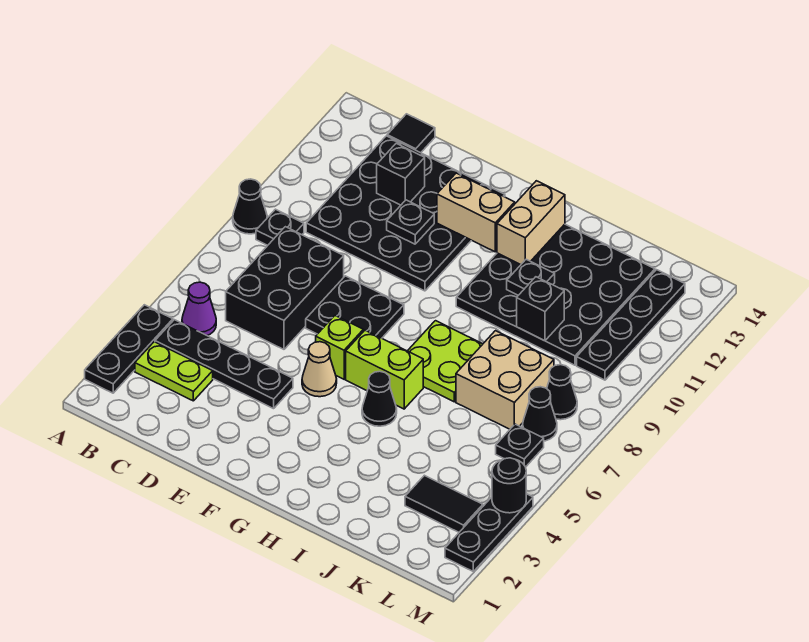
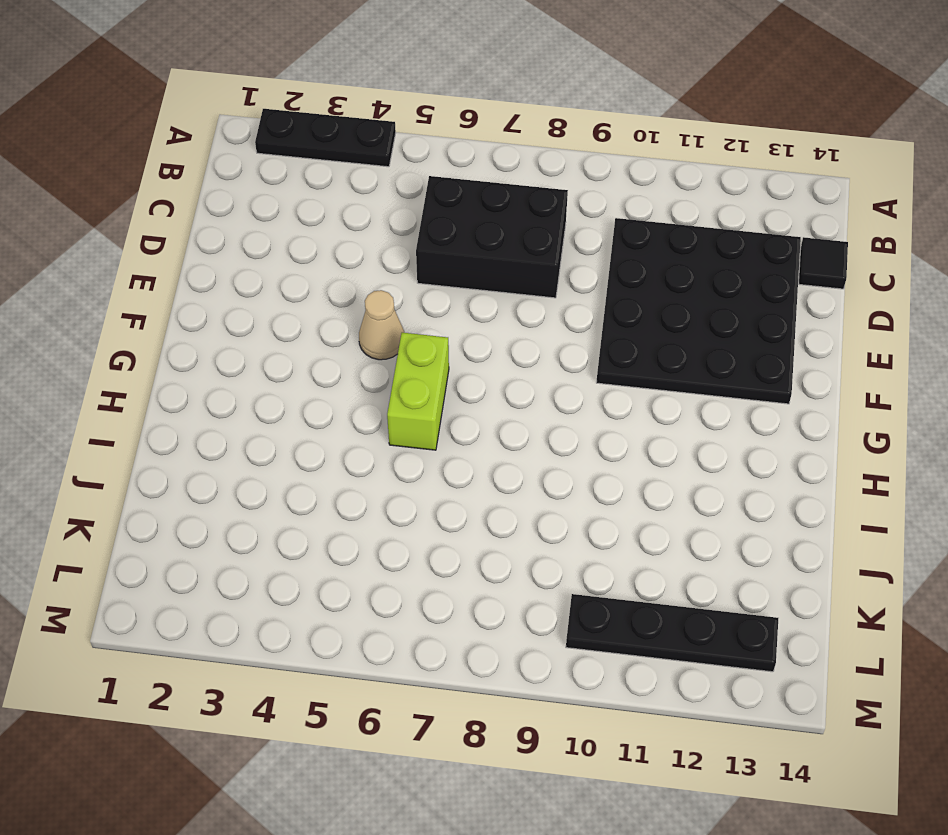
none -> black 1x1 cone [233,179,267,234]
none -> lime 1x2 plate [135,342,213,401]
none -> black 1x4 plate [155,320,293,409]
none -> purple 1x1 cone [182,282,216,335]

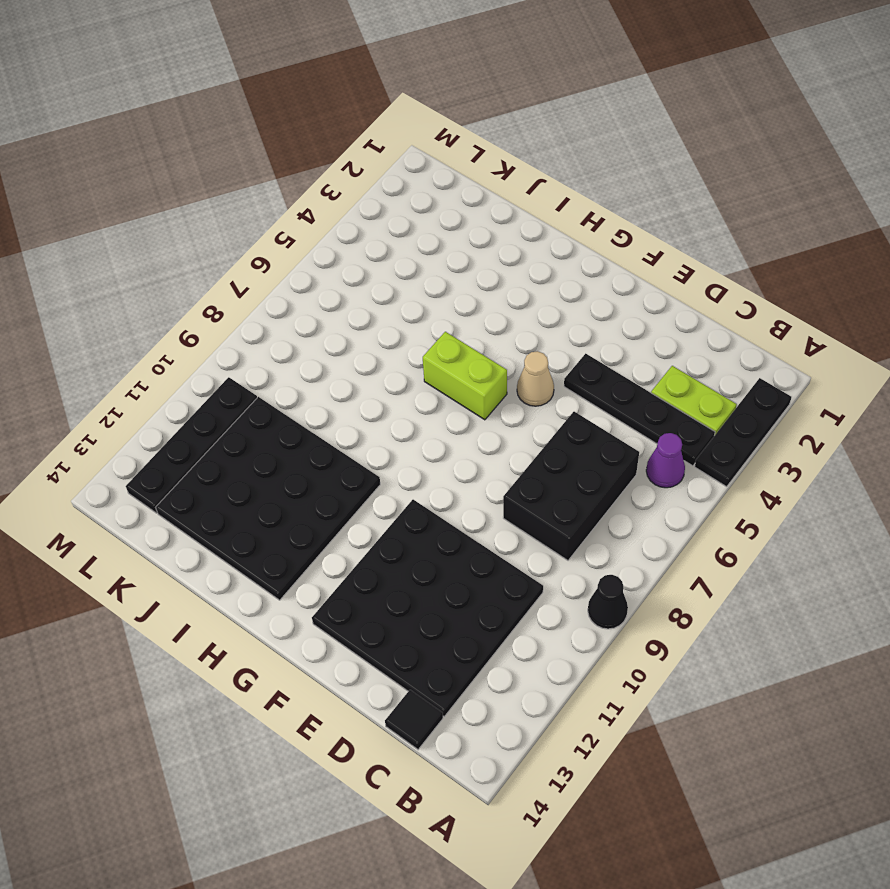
none -> black 1x1 plate [256,209,304,245]
none -> black 2x2 plate [306,276,404,338]
none -> lime 1x1 brick [316,316,363,379]
none -> black 1x1 cone [362,371,397,426]

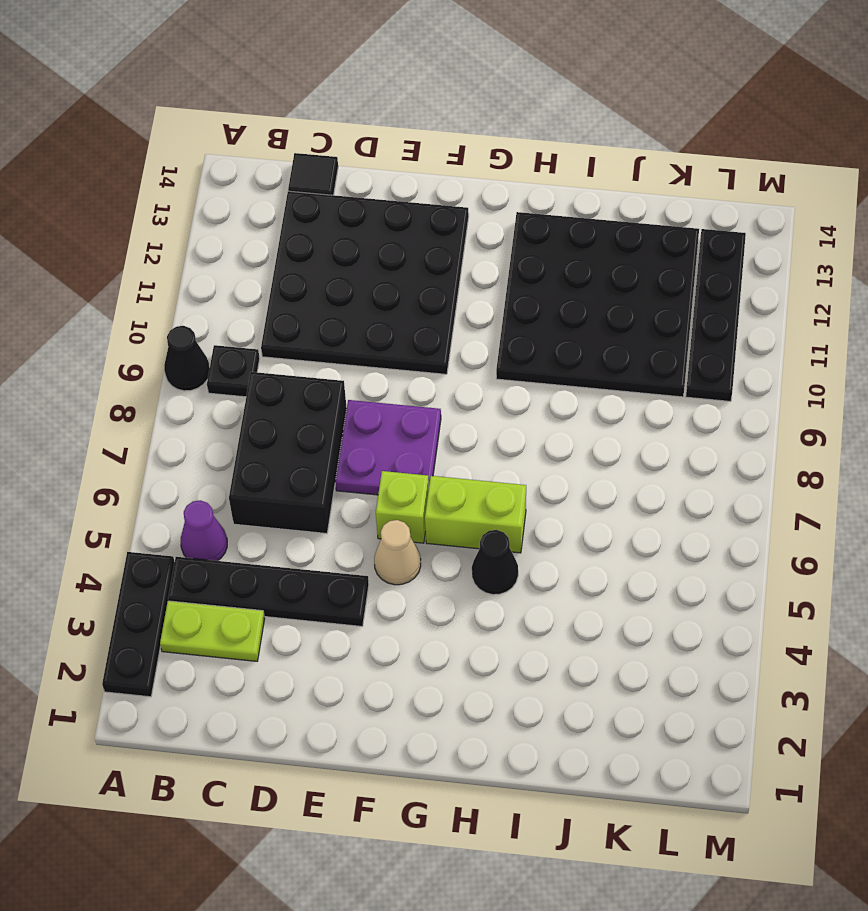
purple 2x2 plate [335,400,441,495] -> black 2x2 plate [306,276,404,338]
none -> lime 2x2 plate [408,321,483,402]
none -> tan 2x2 brick [456,331,554,429]
none -> black 1x2 tile [405,475,483,532]
none -> black 1x1 plate [496,424,544,467]

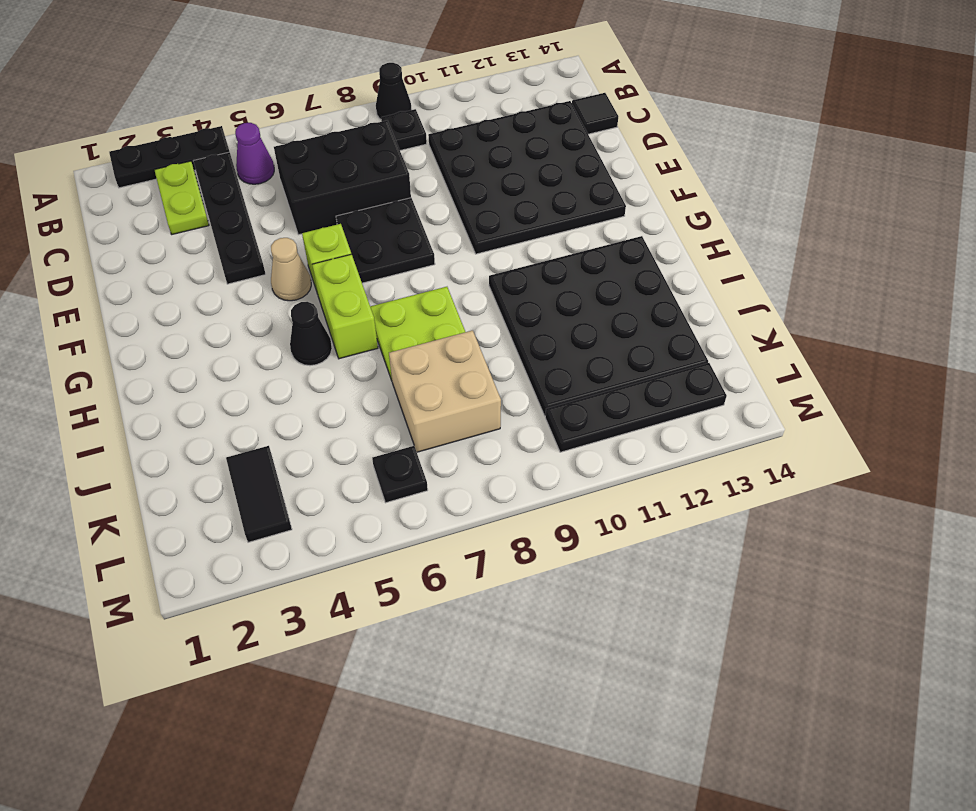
none -> black 1x1 cone [523,387,557,441]
none -> black 1x1 cone [547,365,577,420]
none -> black 1x3 plate [445,494,533,571]
none -> black 1x1 brick [377,143,425,205]

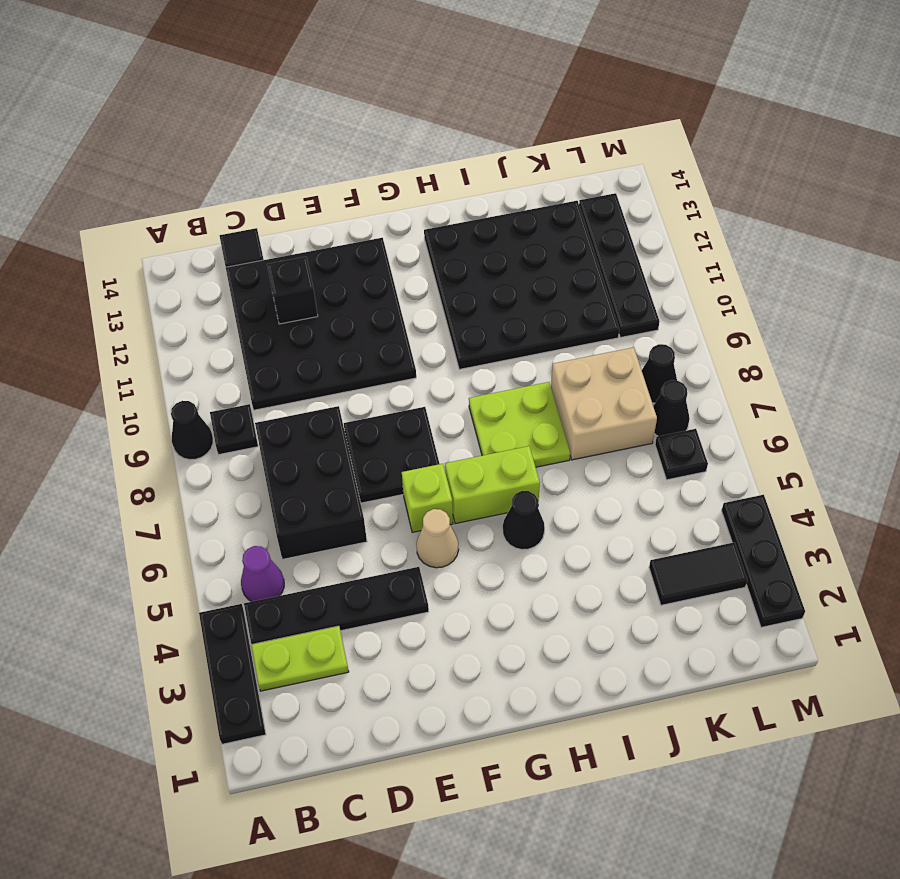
none -> black 1x1 plate [387,200,434,244]
none -> tan 1x2 brick [437,173,515,252]
none -> tan 1x2 brick [497,181,565,265]
none -> black 1x1 plate [507,260,555,295]

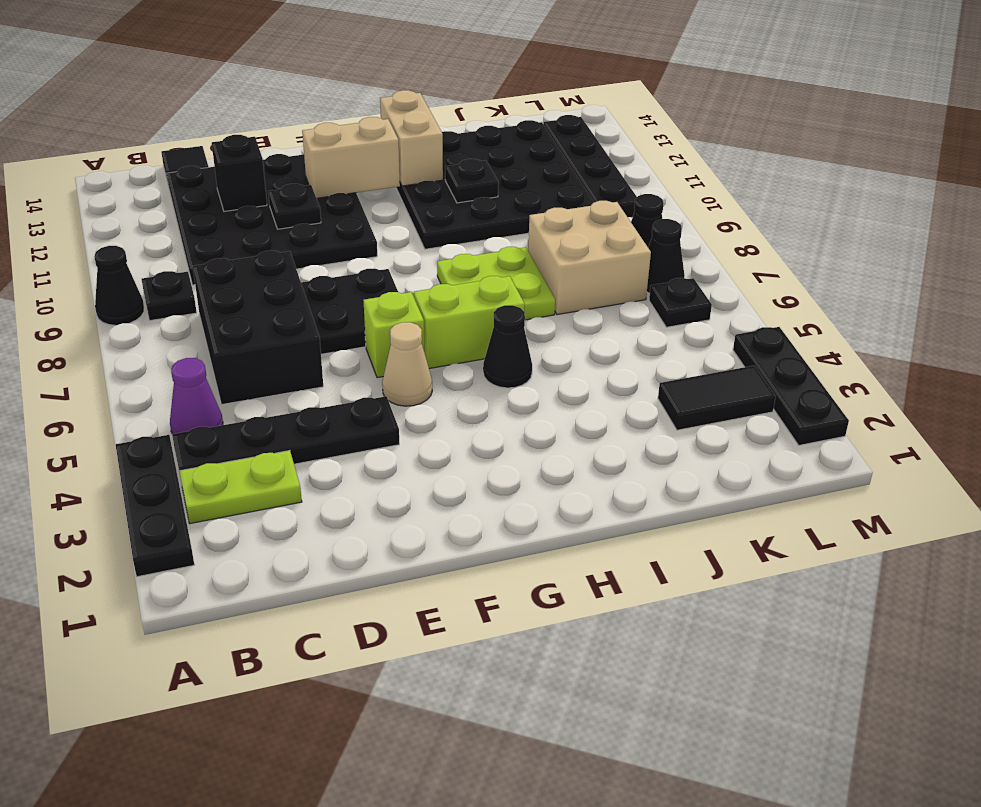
none -> black 1x1 brick [517,277,564,341]
none -> black 1x1 round brick [492,458,526,513]

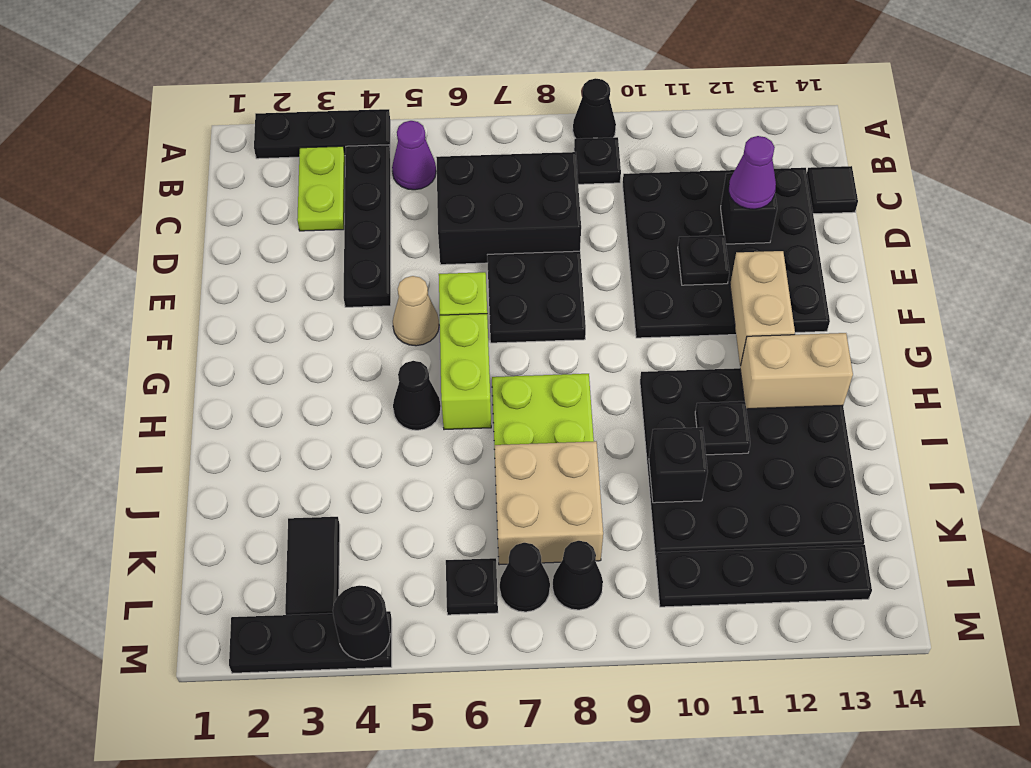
purple 1x1 cone [729,136,776,209] -> none

